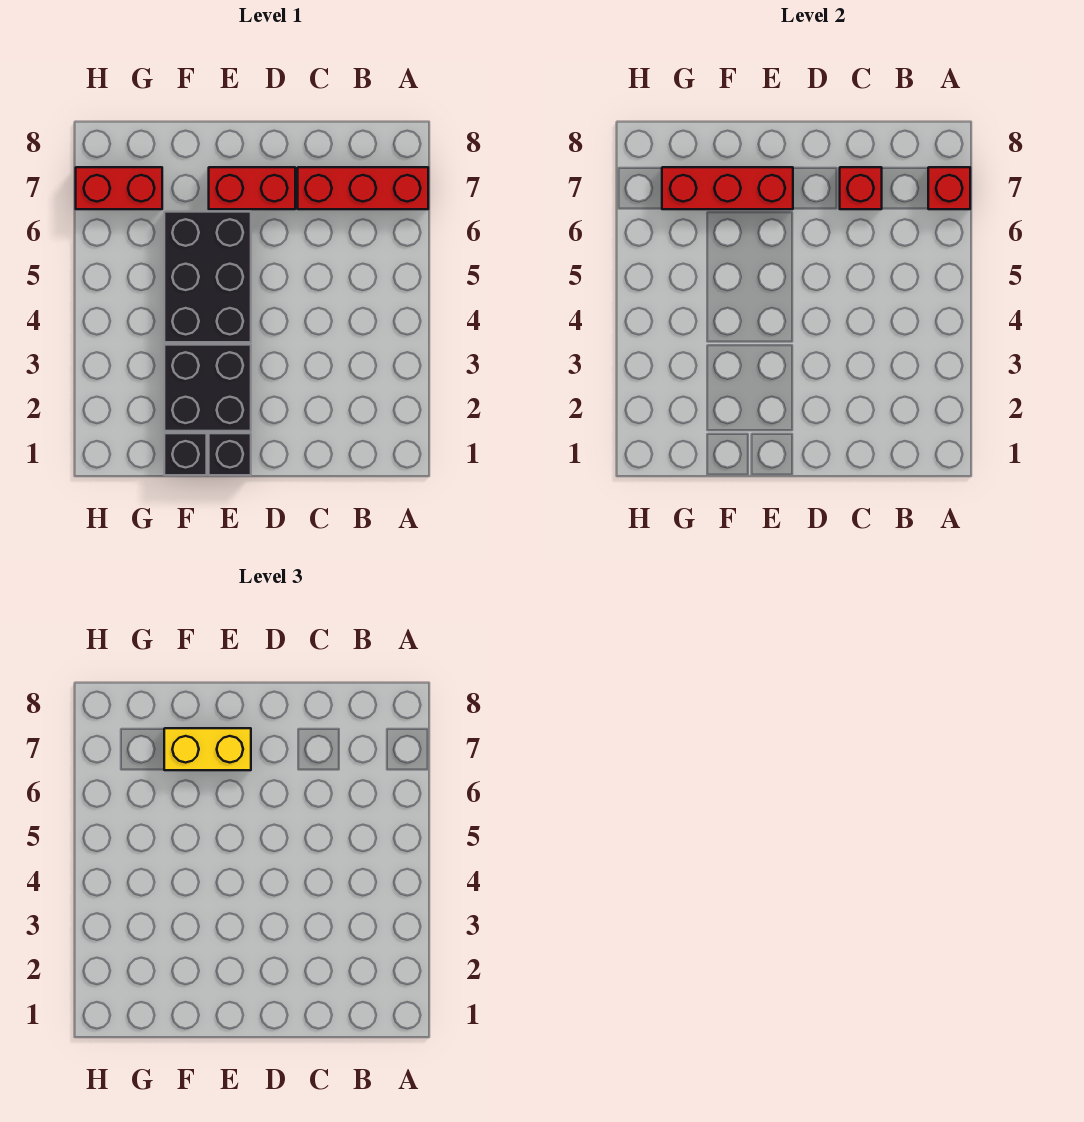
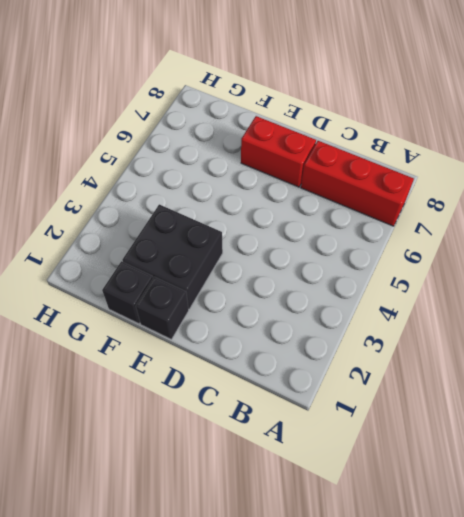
none -> black 2x3 brick [164,212,251,342]
none -> red 1x2 brick [76,167,162,209]

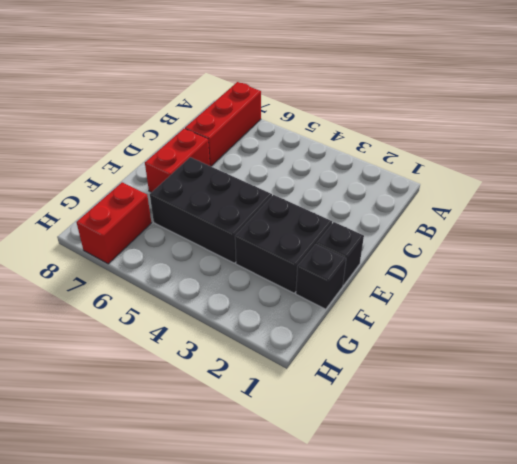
none -> red 1x1 brick [928,167,970,209]
none -> red 1x1 brick [840,167,882,209]

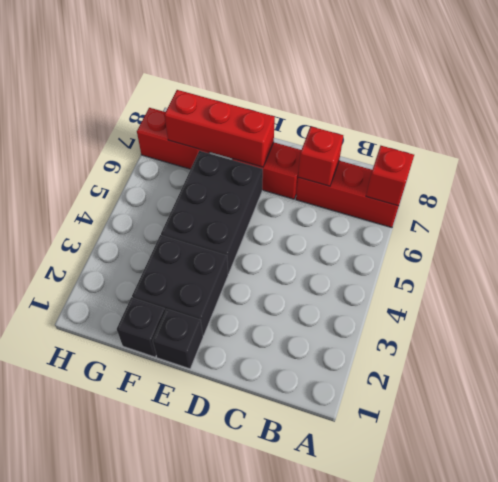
none -> yellow 1x2 brick [164,728,251,770]

